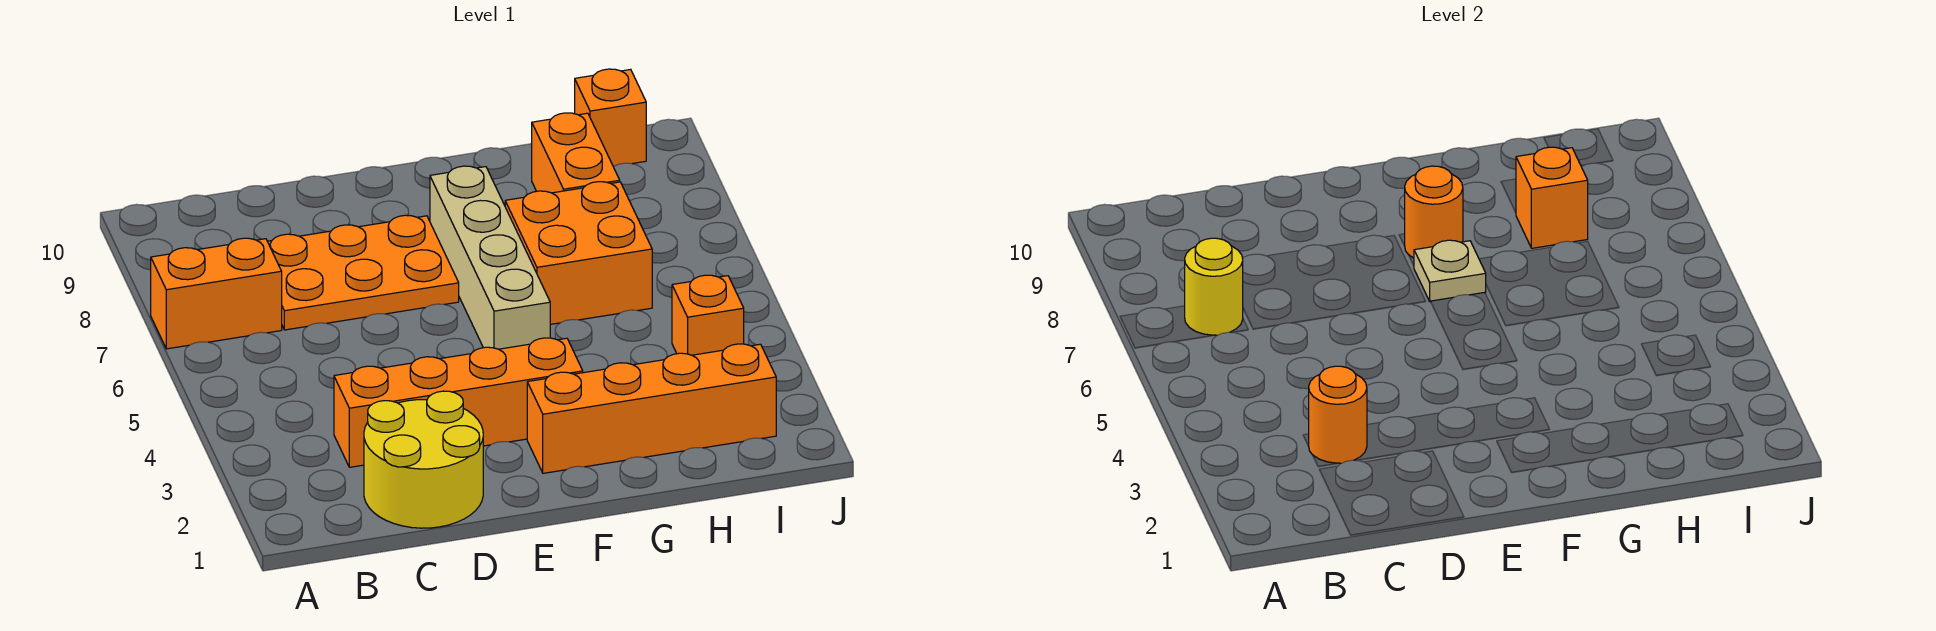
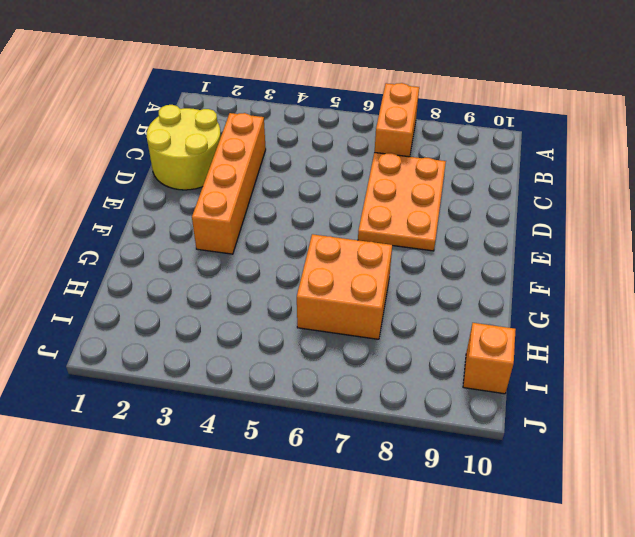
none -> orange 1x4 brick [527,344,776,473]
none -> tan 1x4 brick [430,166,550,349]
none -> orange 1x2 brick [532,113,620,193]

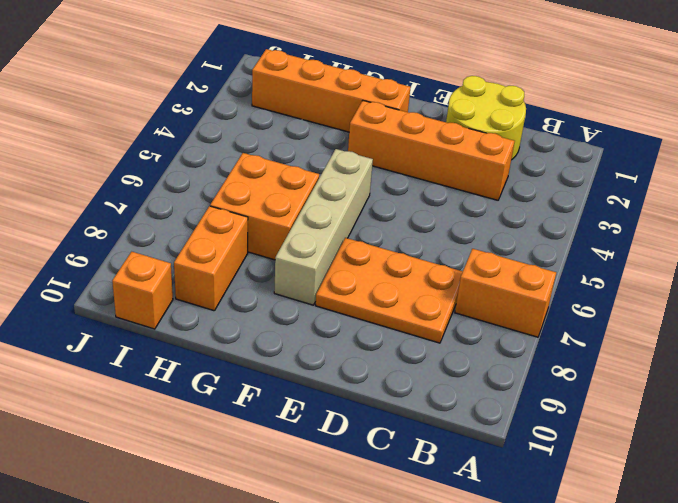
none -> orange 1x1 brick [672,275,744,355]
none -> yellow 1x1 round brick [1185,238,1243,335]
none -> orange 1x1 round brick [1309,366,1367,463]

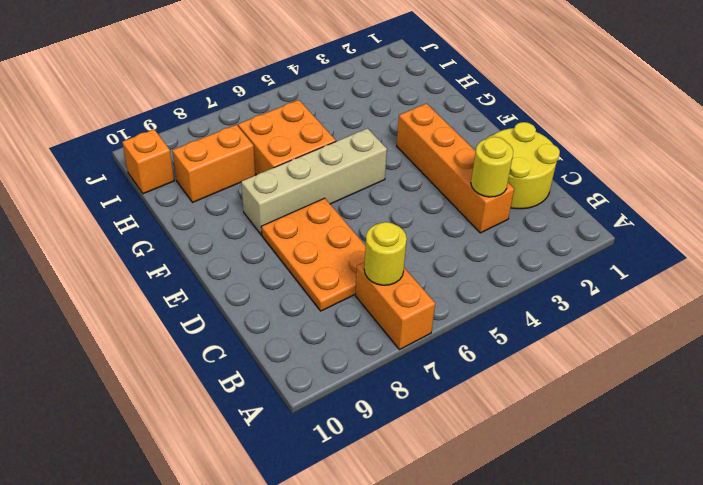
yellow 1x1 round brick [471,137,513,197] -> orange 1x1 round brick [1309,366,1367,463]
none -> orange 1x4 brick [527,344,776,473]
none -> orange 1x1 brick [672,275,744,355]
none -> tan 1x1 plate [1414,240,1486,302]

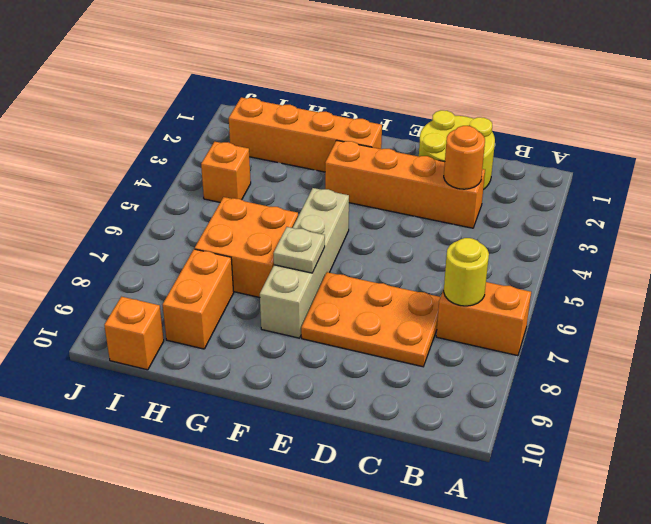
none -> orange 1x1 round brick [1405,166,1463,258]
none -> orange 1x1 brick [1516,147,1588,248]

